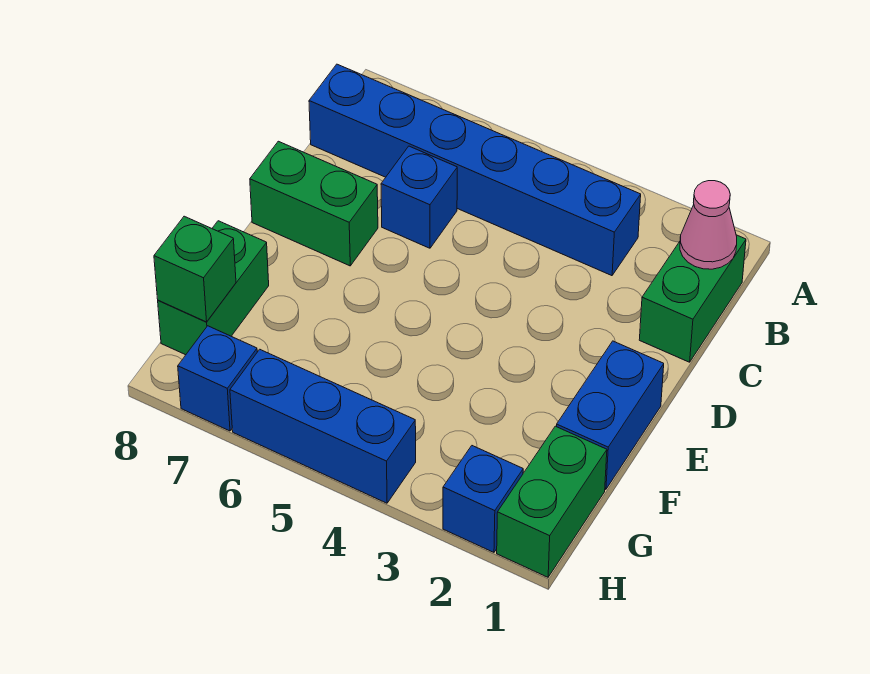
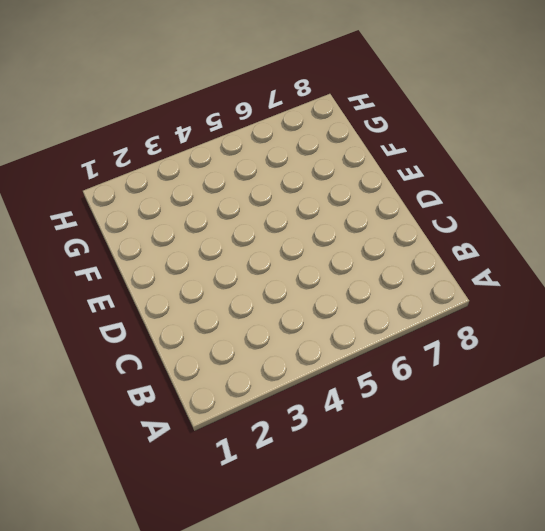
none -> green 1x2 brick [639,235,746,362]
none -> blue 1x6 brick [309,64,641,276]
none -> blue 1x1 brick [381,146,457,248]

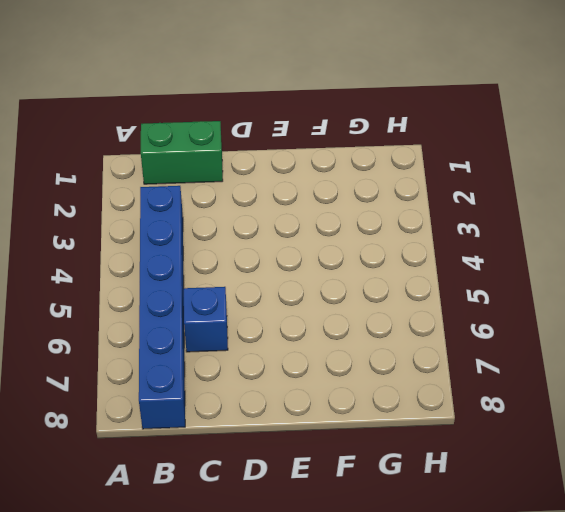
none -> green 1x2 brick [250,141,378,266]
none -> blue 1x2 brick [557,341,664,489]
none -> green 1x2 brick [158,221,269,355]

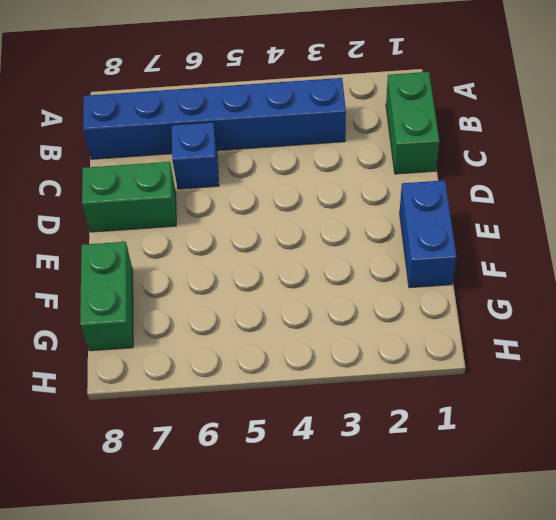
none -> green 1x2 brick [497,426,607,577]
none -> blue 1x1 brick [443,446,523,552]
none -> blue 1x3 brick [230,349,416,503]

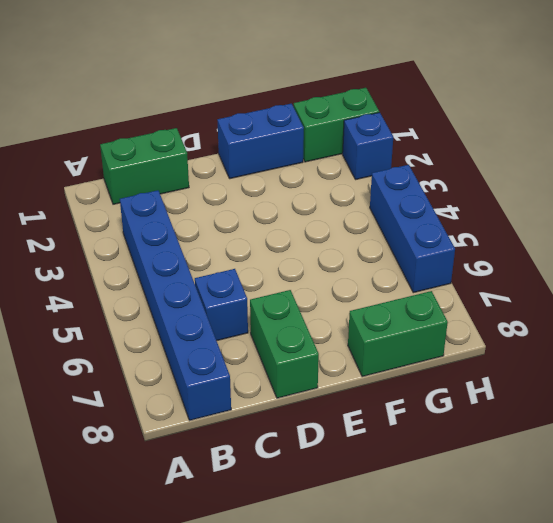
none -> blue 1x1 brick [178,326,257,431]
none -> pink 1x1 cone [680,181,737,269]
none -> green 1x1 brick [154,216,236,322]

